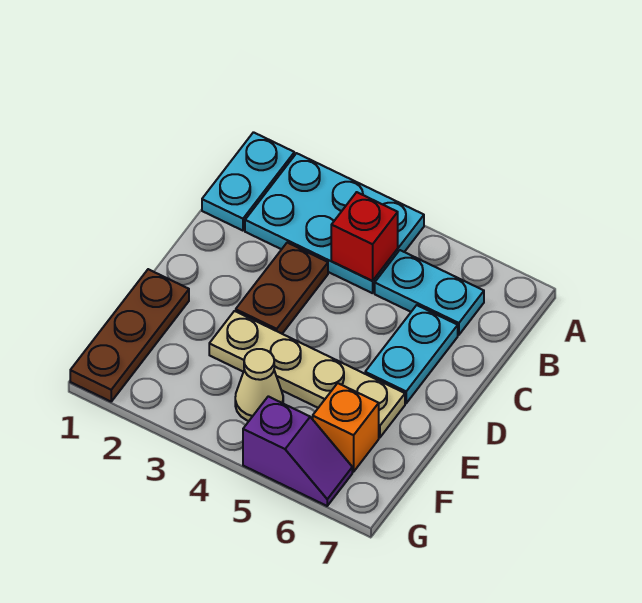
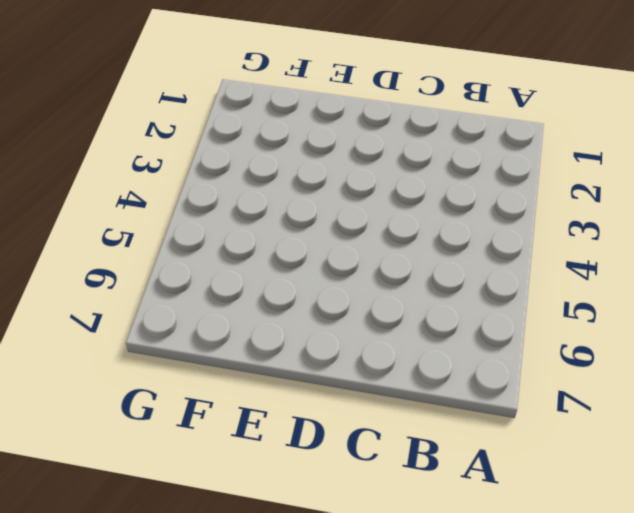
none -> cyan 1x2 plate [202,132,294,231]
none -> cyan 2x3 plate [245,153,424,293]

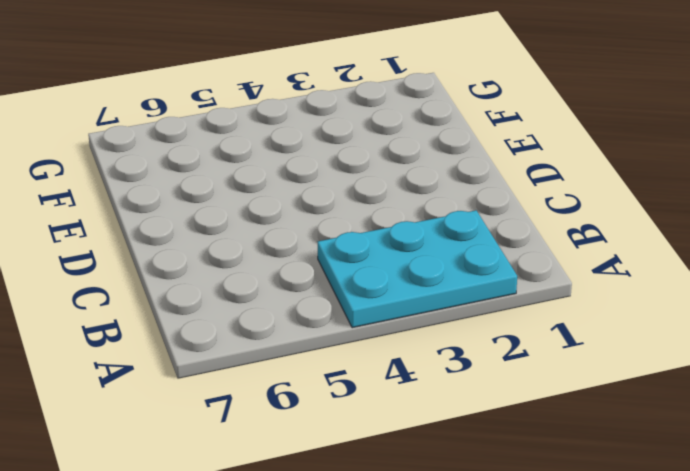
none -> cyan 1x2 plate [202,132,294,231]
none -> cyan 1x2 plate [375,250,484,335]

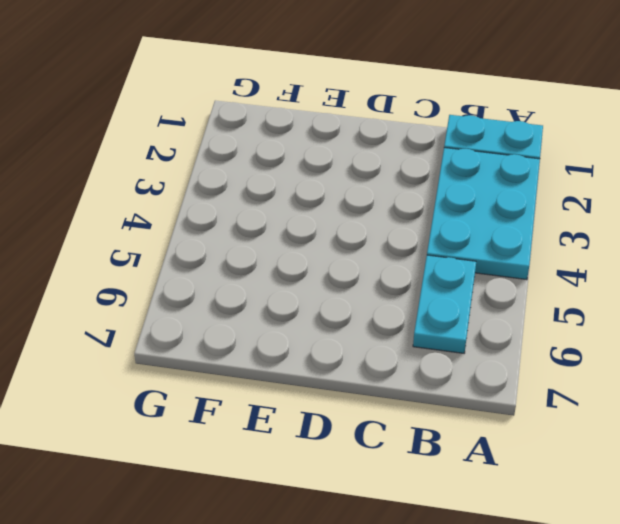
none -> brown 1x2 plate [236,243,328,334]
none -> cyan 1x2 plate [365,305,458,403]

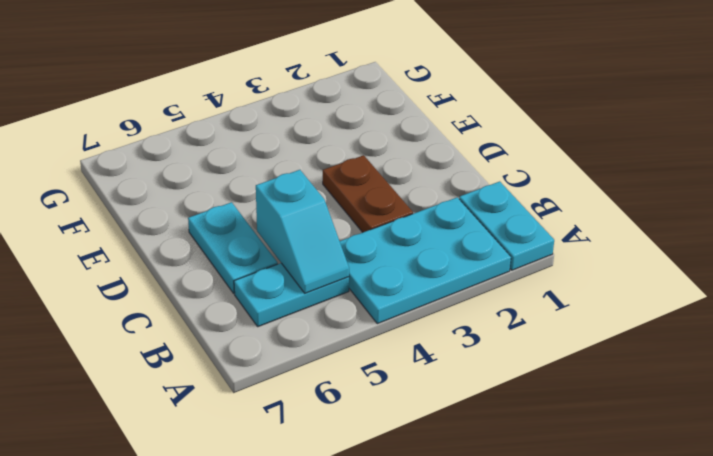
cyan 1x2 slope [256,170,349,293] -> none
none -> brown 1x3 plate [70,269,189,401]
none -> tan 1x4 plate [209,311,405,438]

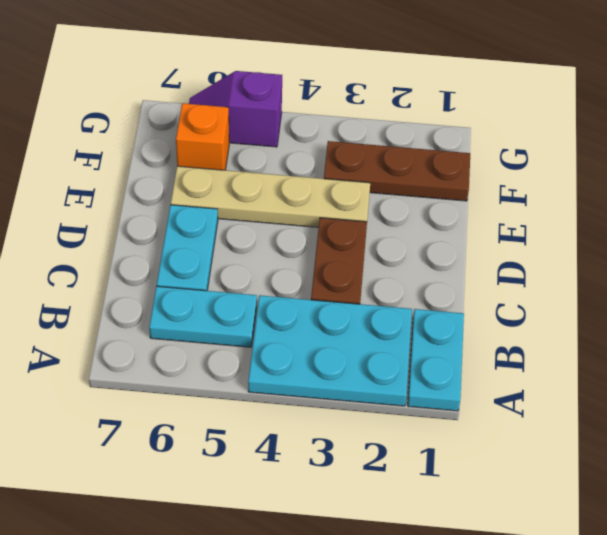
brown 1x3 plate [324,141,470,201] -> brown 1x3 plate turned to [70,269,189,401]
none -> tan 1x1 cone [235,349,283,421]
none -> red 1x1 brick [331,192,398,281]

